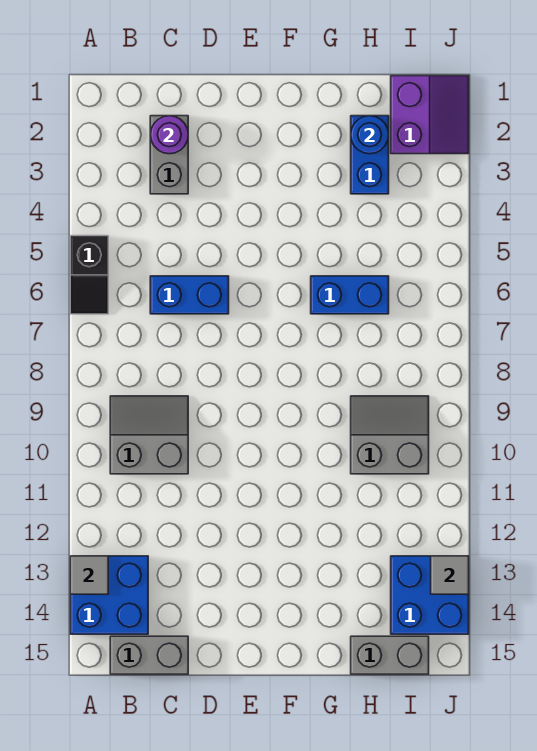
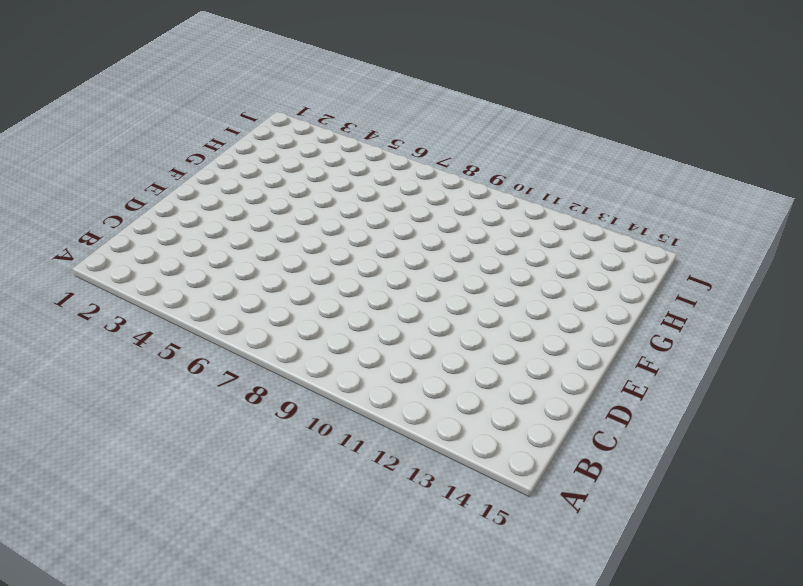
none -> black 1x2 slope [70,236,108,314]
none -> blue 2x2 brick [70,556,148,634]
none -> grey 2x2 slope [110,396,188,474]

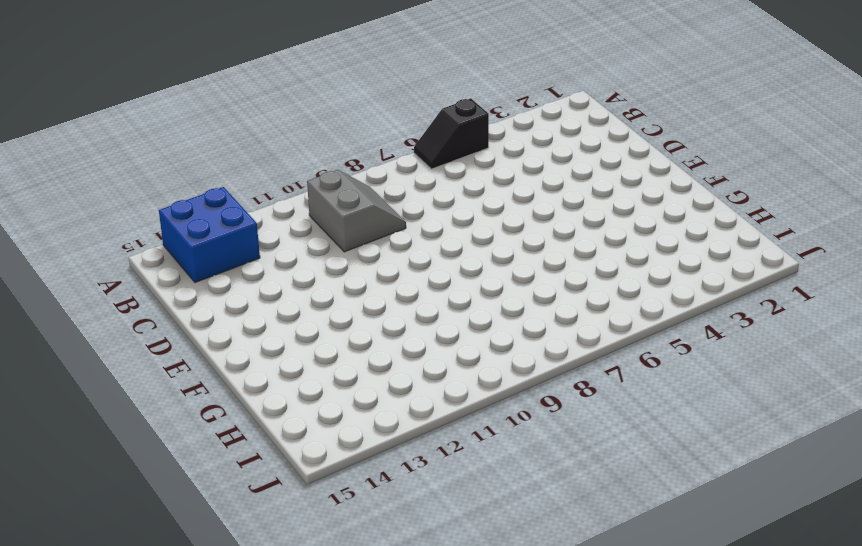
none -> grey 1x2 brick [110,636,188,674]
none -> grey 1x2 brick [150,116,188,194]
none -> blue 1x2 brick [150,276,229,314]

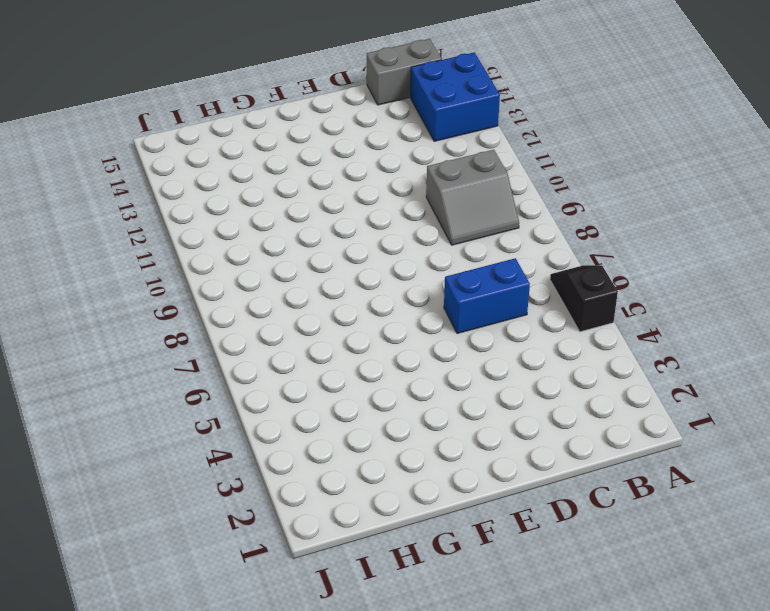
none -> grey 1x2 brick [150,116,188,194]
none -> blue 1x2 brick [311,276,389,314]
none -> blue 1x2 brick [351,116,389,194]

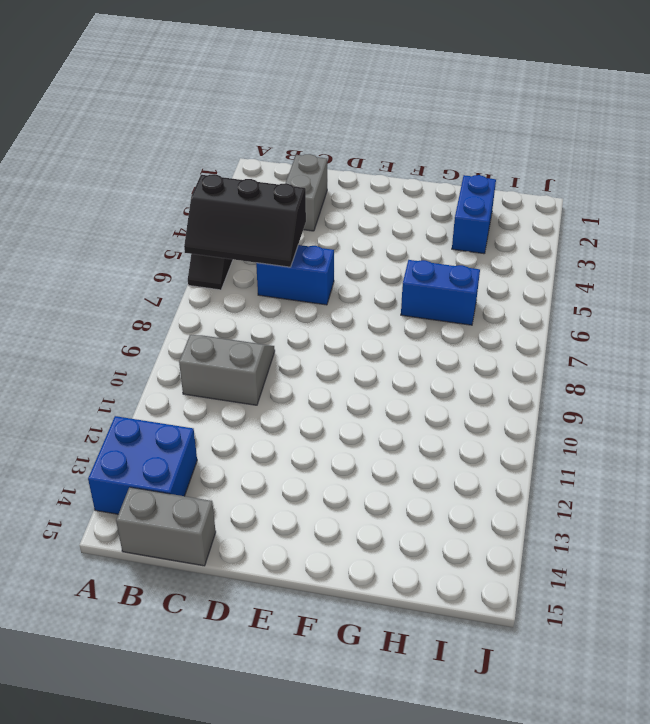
black 2x3 slope [184,174,306,267] -> none
none -> grey 2x2 slope [351,396,429,474]
none -> grey 1x2 brick [351,636,429,674]
none -> purple 2x2 slope [391,76,469,154]

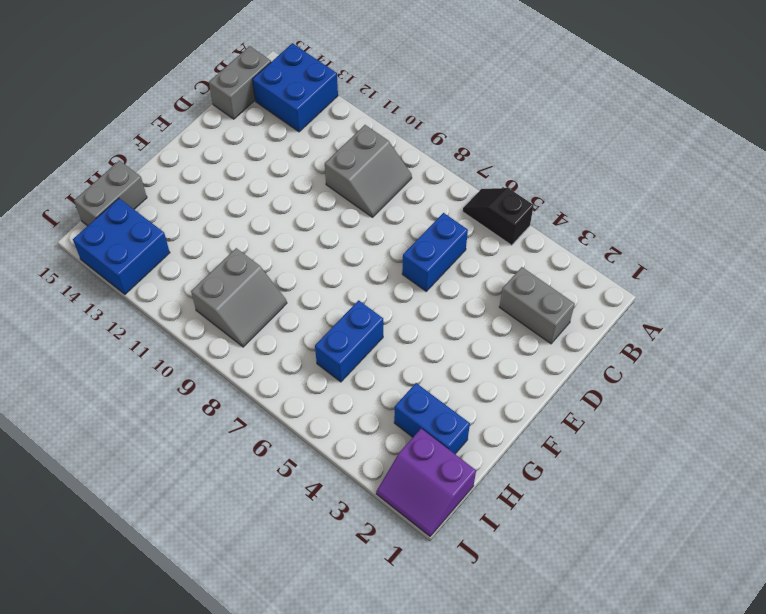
none -> grey 1x1 tile [70,556,108,594]
none -> purple 1x1 round brick [150,116,188,154]
none -> blue 1x1 round brick [351,116,389,154]

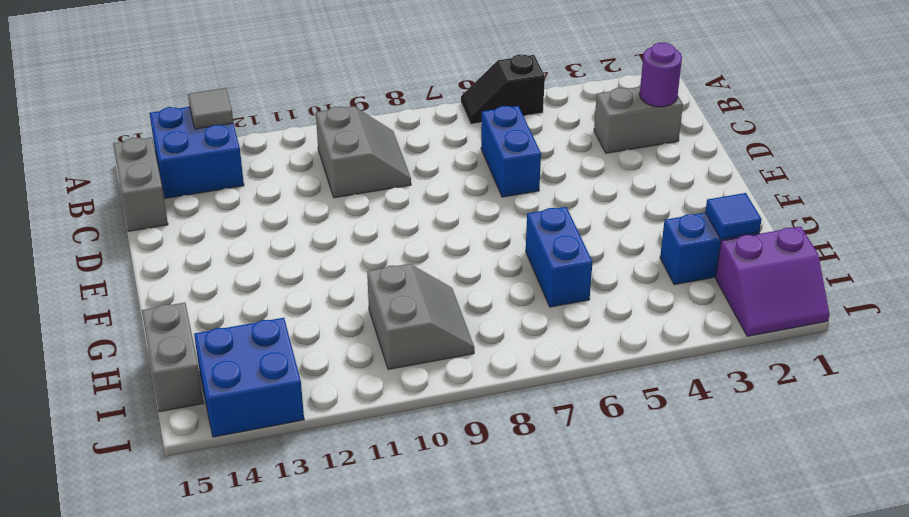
blue 1x1 tile [705,193,762,239] -> blue 1x1 round brick [351,116,389,154]
none -> grey 1x1 tile [431,556,469,594]

